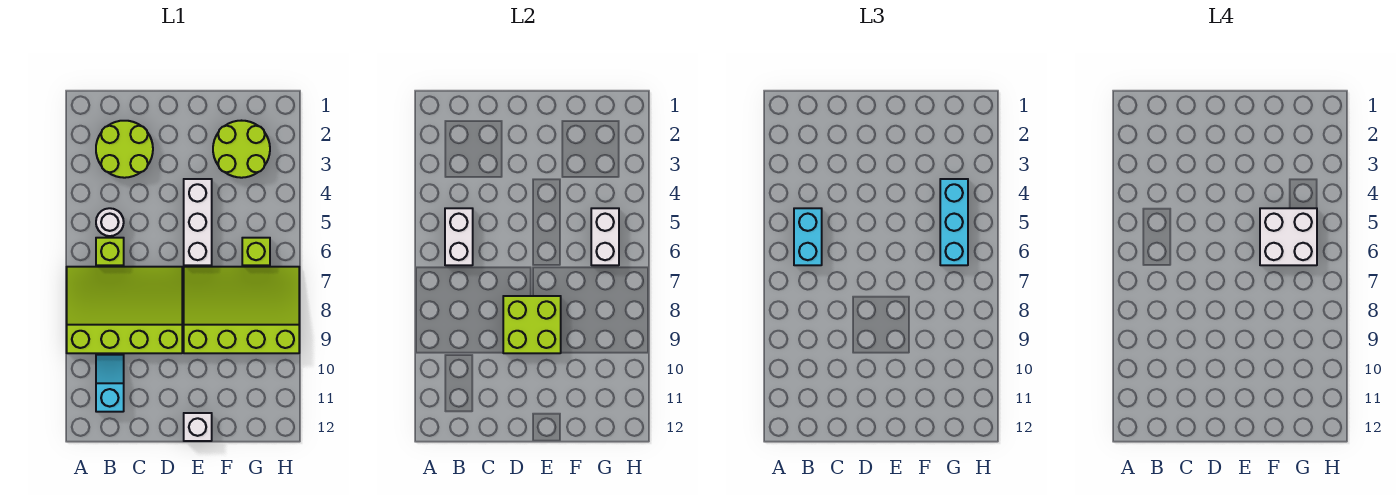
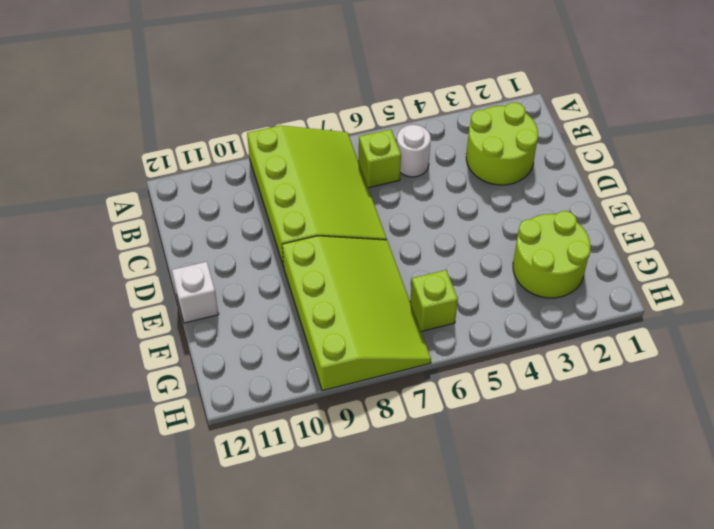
none -> cyan 1x2 slope [96,355,124,412]
none -> white 1x3 brick [184,179,212,265]
none -> white 1x2 brick [445,208,473,265]

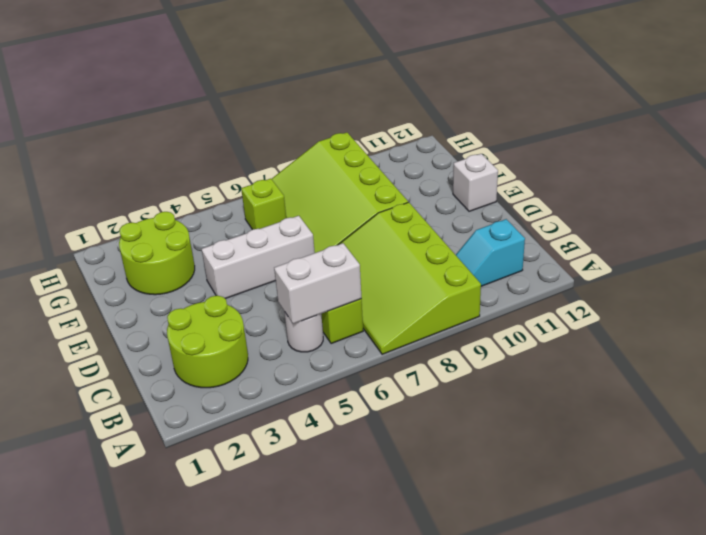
none -> lime 2x2 brick [503,296,561,353]
none -> white 1x2 brick [591,208,619,265]
none -> cyan 1x2 brick [794,208,822,265]

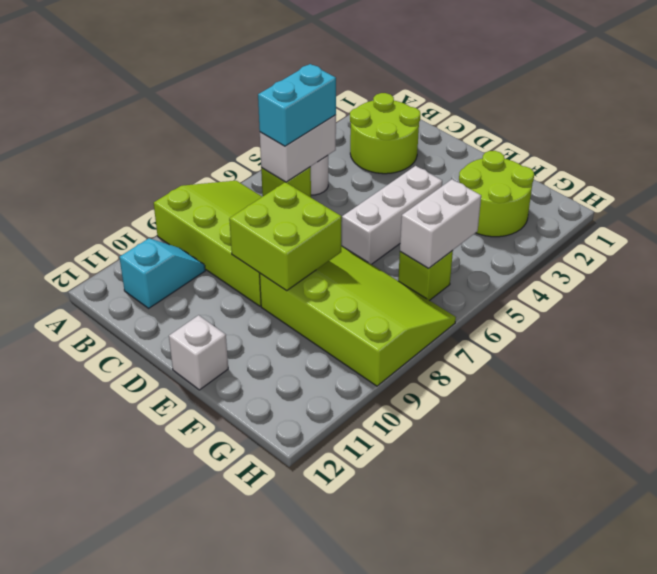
none -> cyan 1x3 brick [940,179,968,265]
none -> white 2x2 brick [1260,208,1317,265]

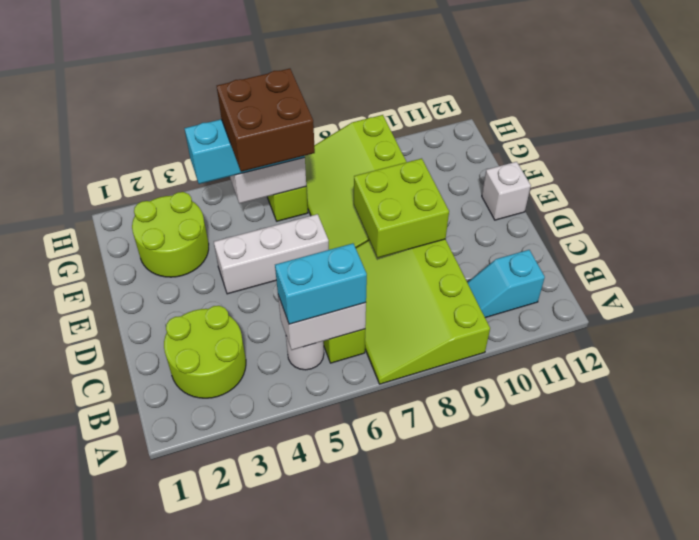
brown 2x2 brick [217,69,315,172] -> white 2x2 brick [1260,208,1317,265]

